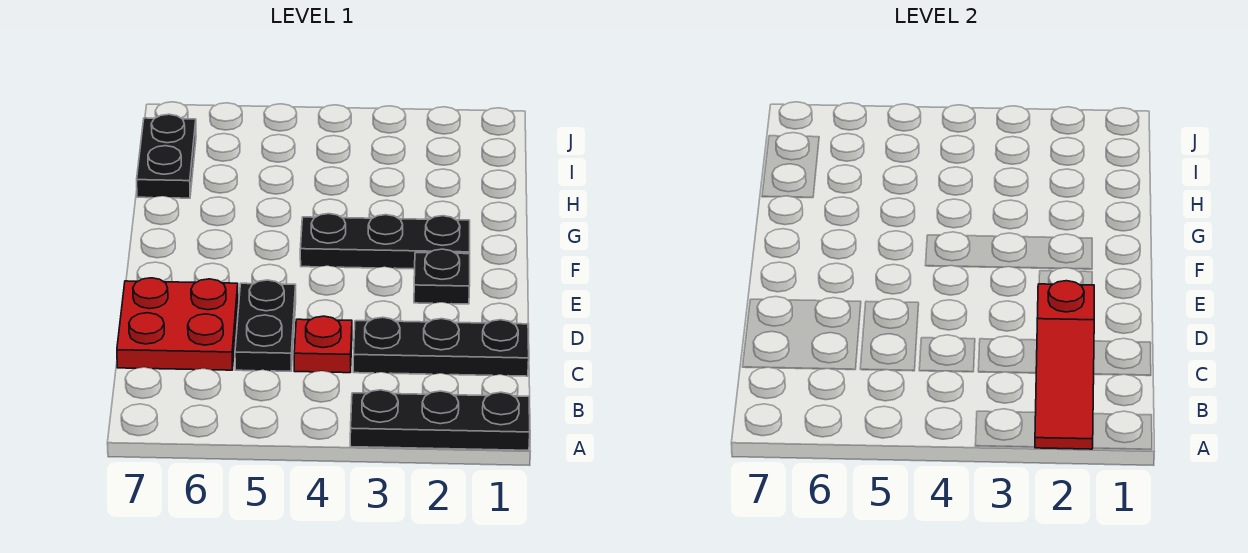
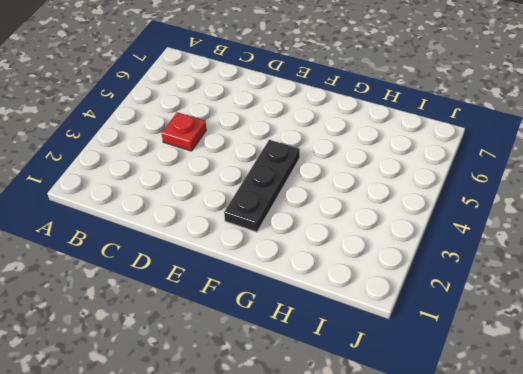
none -> black 1x3 plate [350,390,530,450]
none -> black 1x3 plate [353,317,529,376]

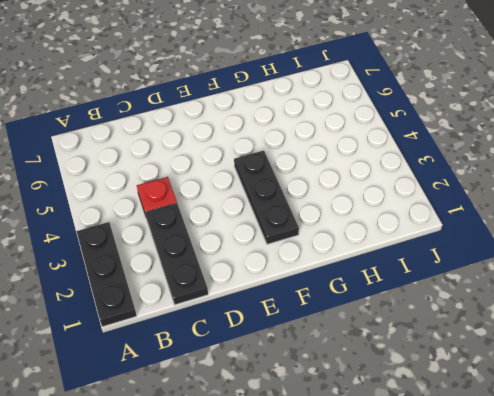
none -> black 1x2 plate [235,280,296,371]
none -> red 2x2 plate [117,278,238,370]

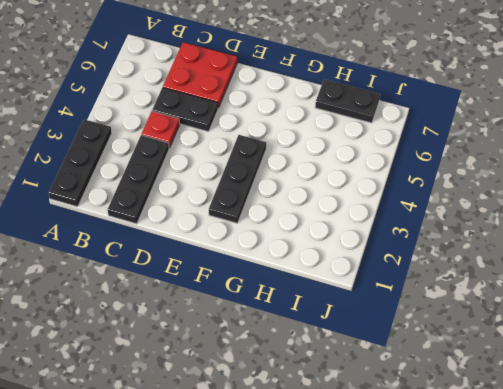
none -> black 1x1 plate [414,249,470,304]
none -> red 1x3 slope [1035,281,1094,449]

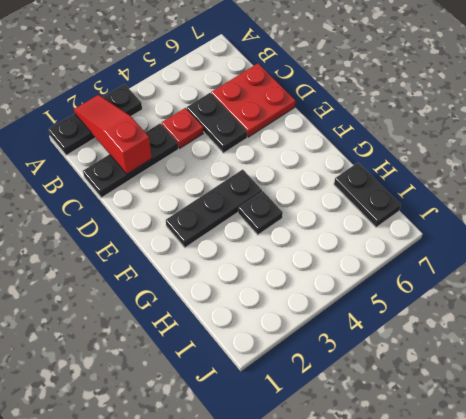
black 1x1 plate [238,191,283,235] -> black 1x1 plate moved to [414,249,470,304]

